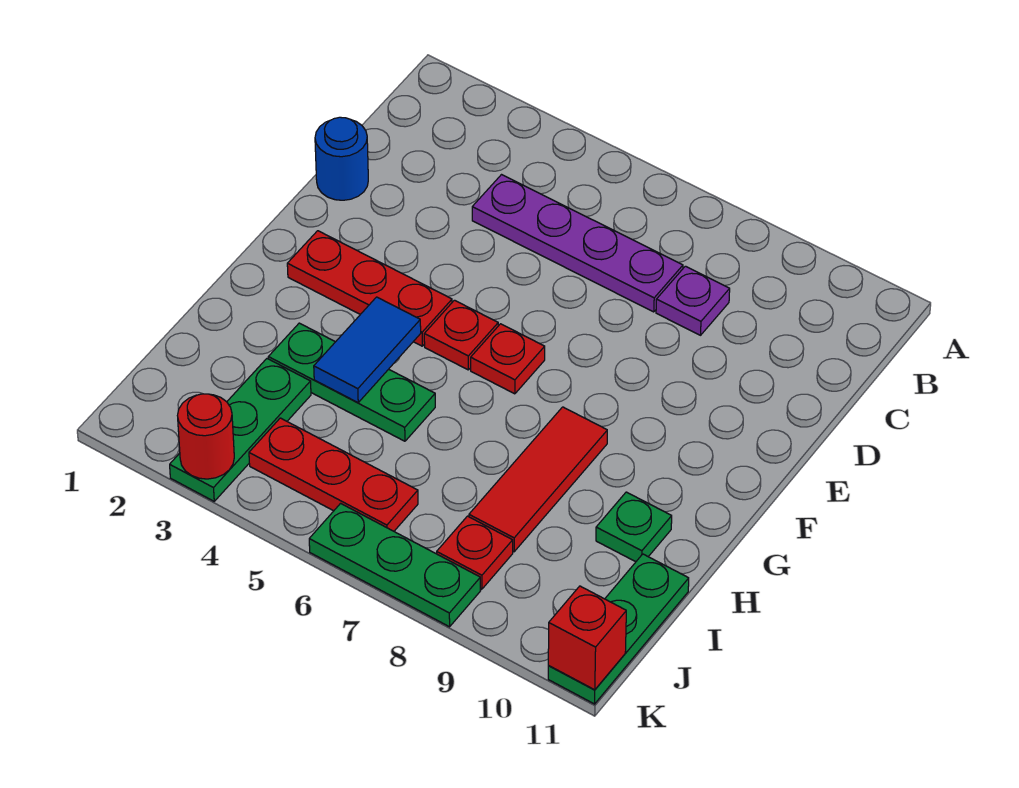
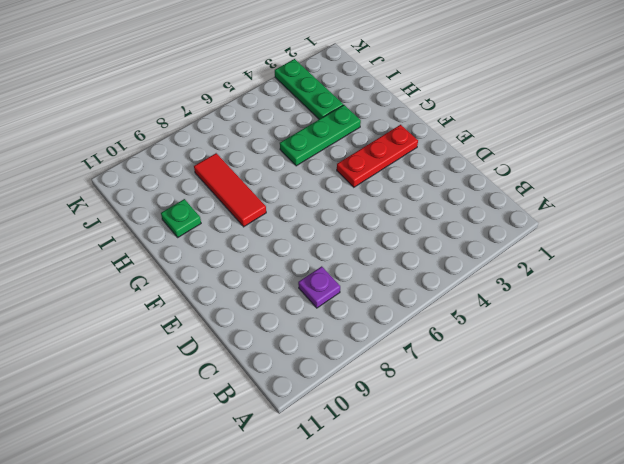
none -> purple 1x4 plate [472,175,683,312]
none -> blue 1x1 round brick [315,117,368,200]
none -> red 1x1 plate [424,300,498,370]

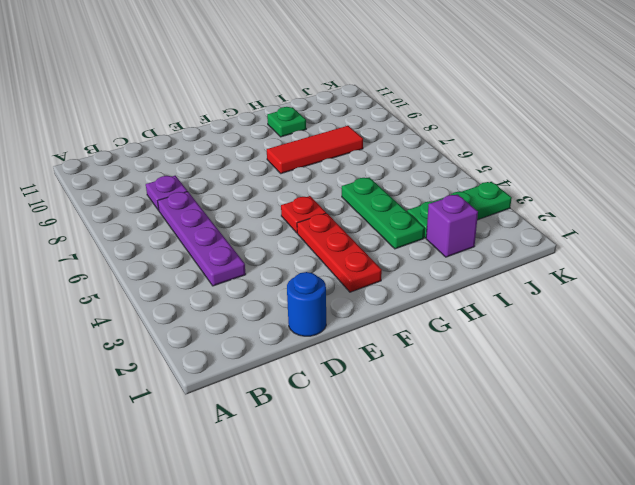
purple 1x1 brick [426,194,478,257] -> none
none -> red 1x1 plate [471,324,545,394]
none -> green 1x3 plate [548,554,689,704]
none -> red 1x3 plate [249,418,418,531]

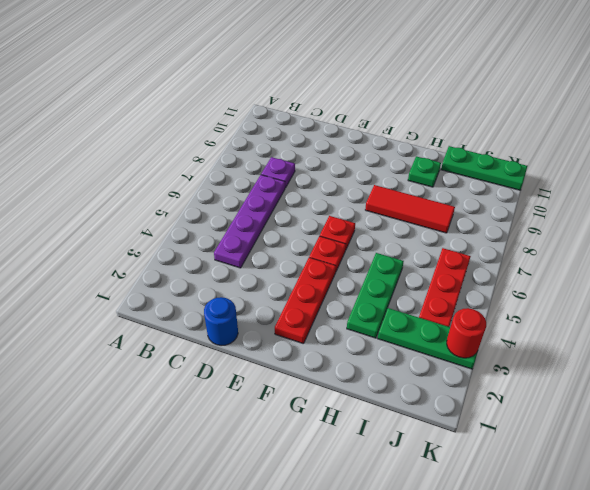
none -> red 1x1 plate [437,516,513,589]
none -> green 1x3 plate [309,503,481,627]
none -> blue 1x2 tile [314,297,421,402]

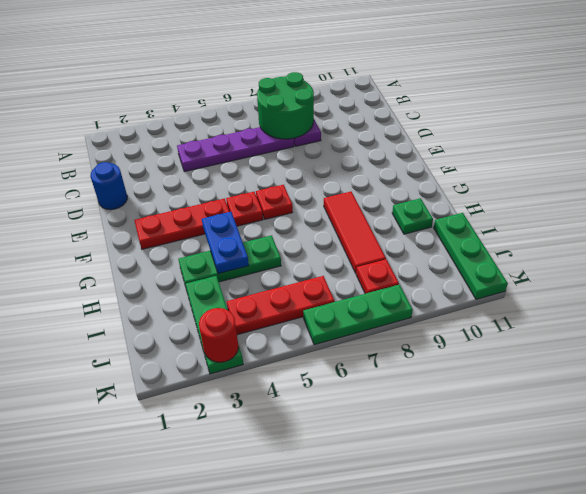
green 2x2 round brick [257,72,314,139] -> none
blue 1x2 plate [202,212,249,274] -> blue 1x2 tile [314,297,421,402]
none -> red 1x1 brick [548,586,626,690]

